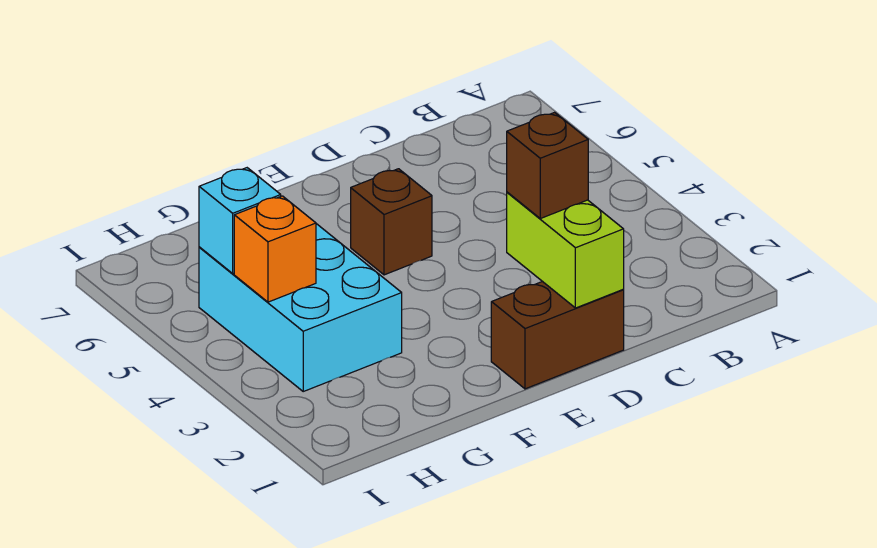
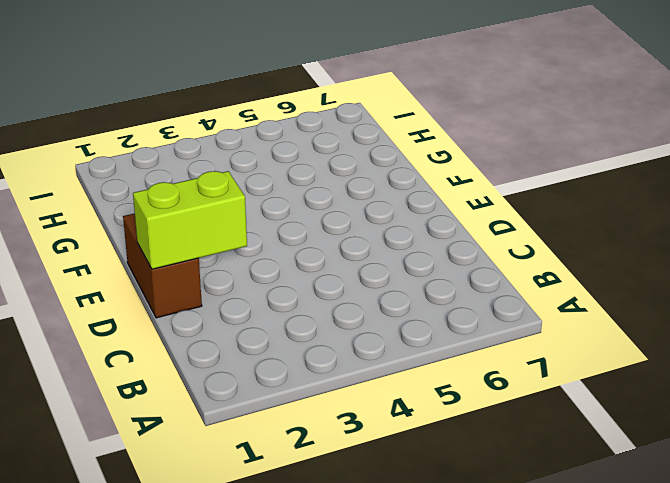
none -> brown 1x1 brick [351,169,432,275]
none -> cyan 2x3 brick [199,224,402,391]

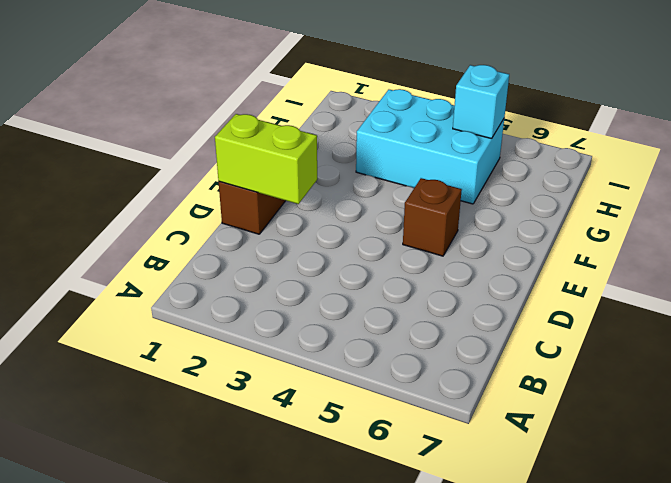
none -> orange 1x1 brick [234,196,316,302]
none -> brown 1x1 brick [507,112,588,219]

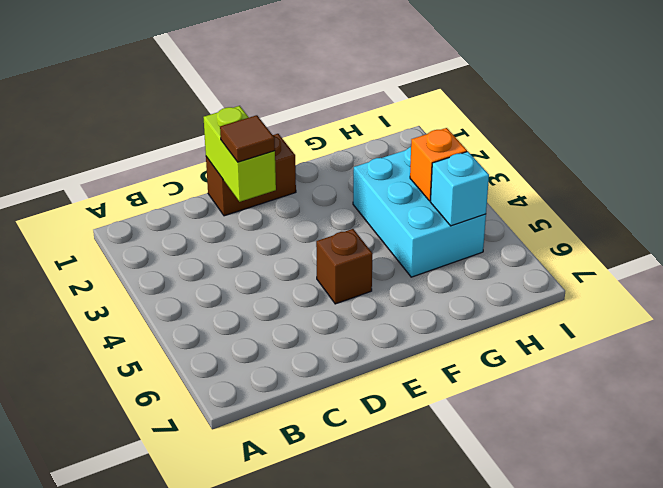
brown 1x1 tile [220,115,275,162] -> brown 1x1 brick [507,112,588,219]

